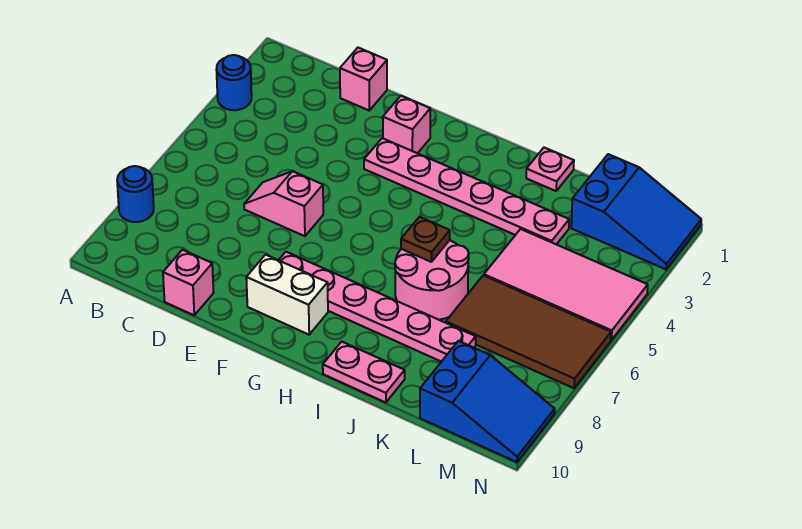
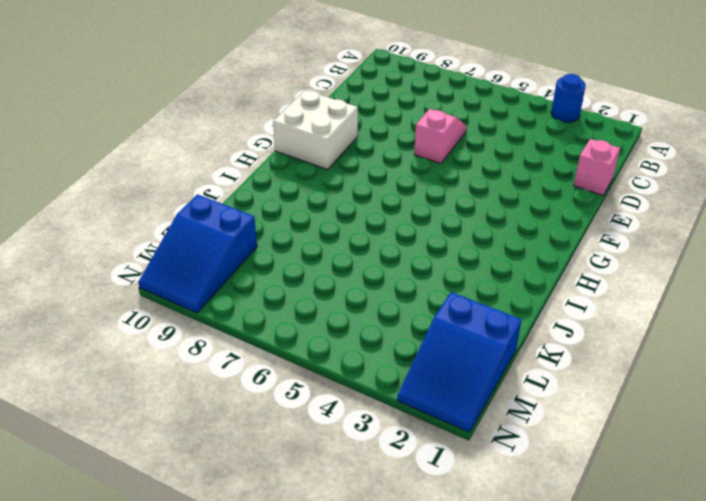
white 2x2 brick [273,90,358,169] -> white 1x2 brick [246,255,328,335]
none -> blue 1x1 round brick [117,166,154,222]
none -> pink 1x1 brick [163,250,214,315]
none -> pink 1x1 brick [383,96,430,153]

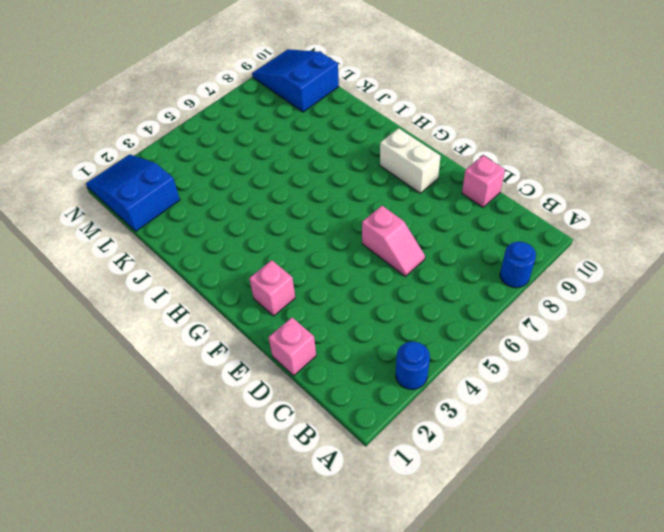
none -> pink 1x6 plate [364,138,569,244]
none -> pink 1x6 plate [279,252,476,362]
none -> pink 2x2 round brick [395,240,469,320]

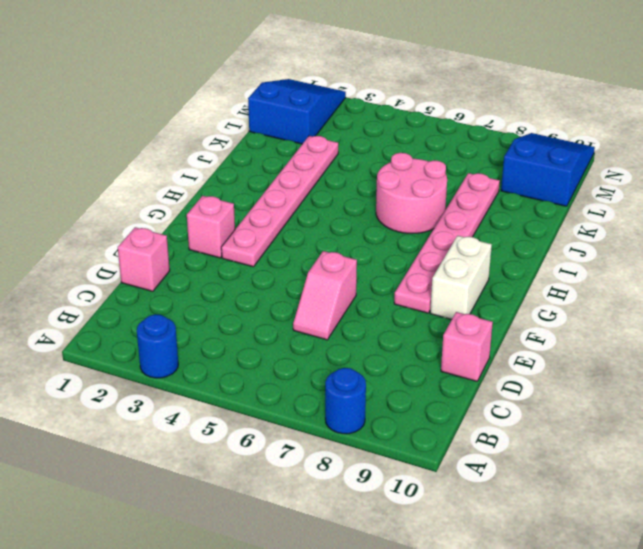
none -> pink 1x2 plate [323,342,405,403]
none -> pink 1x1 plate [526,148,574,191]
none -> pink 2x4 tile [484,229,648,340]

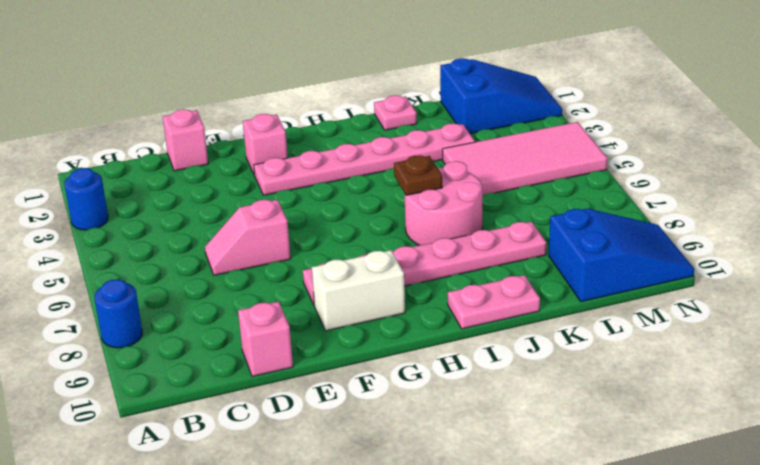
none -> brown 2x4 tile [446,275,611,388]

